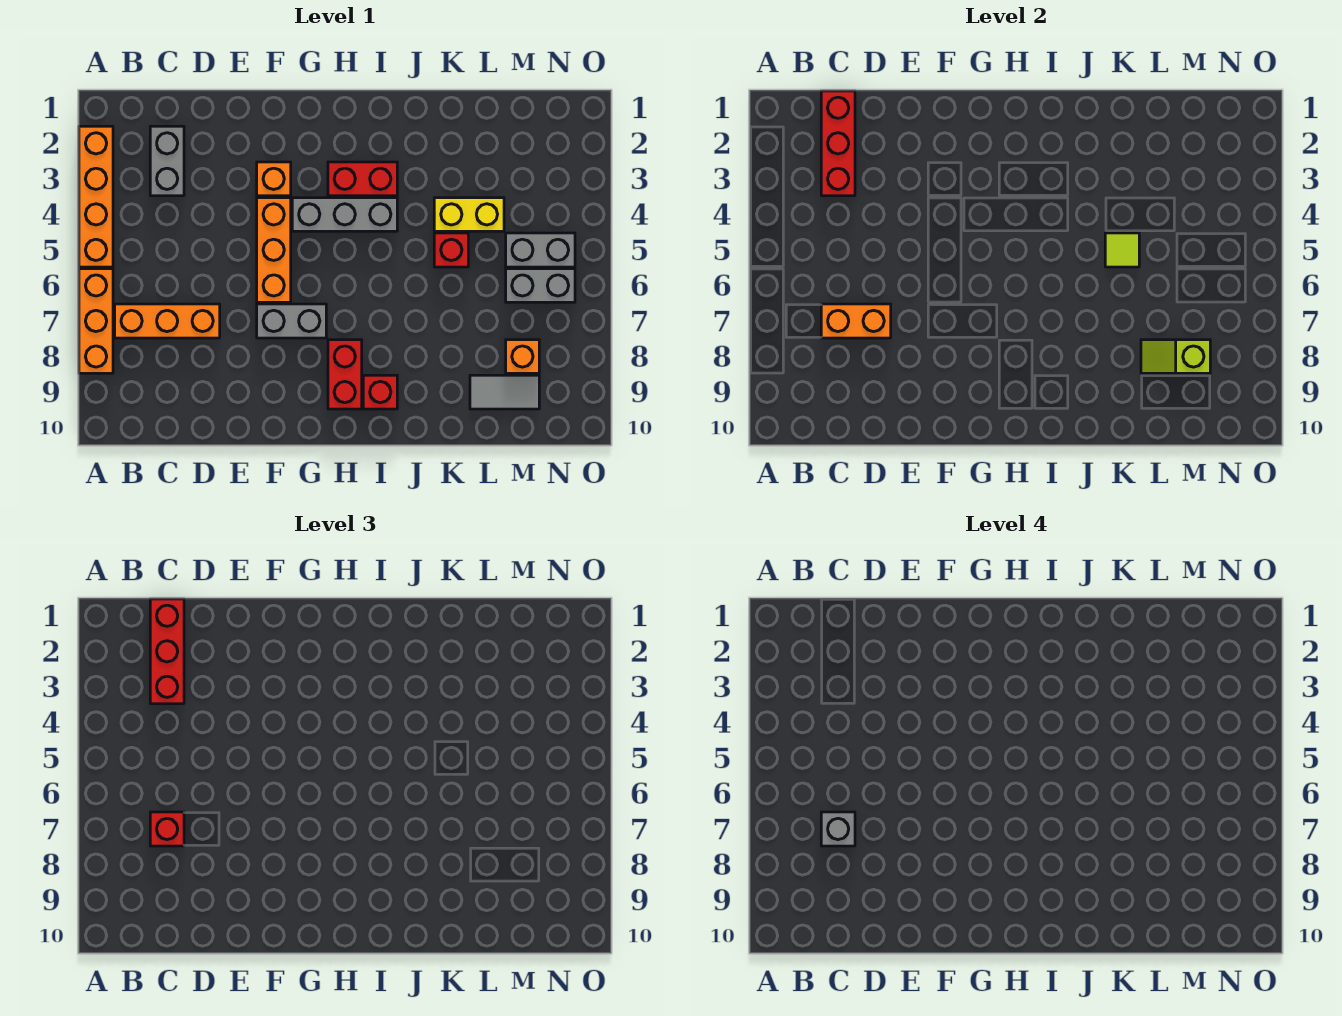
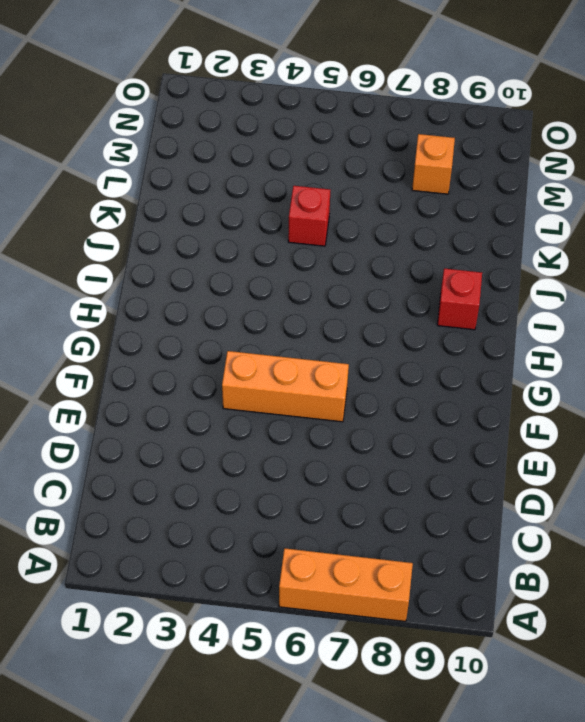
none -> orange 1x4 brick [79,126,113,267]
none -> orange 1x3 brick [115,304,220,338]
none -> grey 1x2 brick [150,126,184,196]

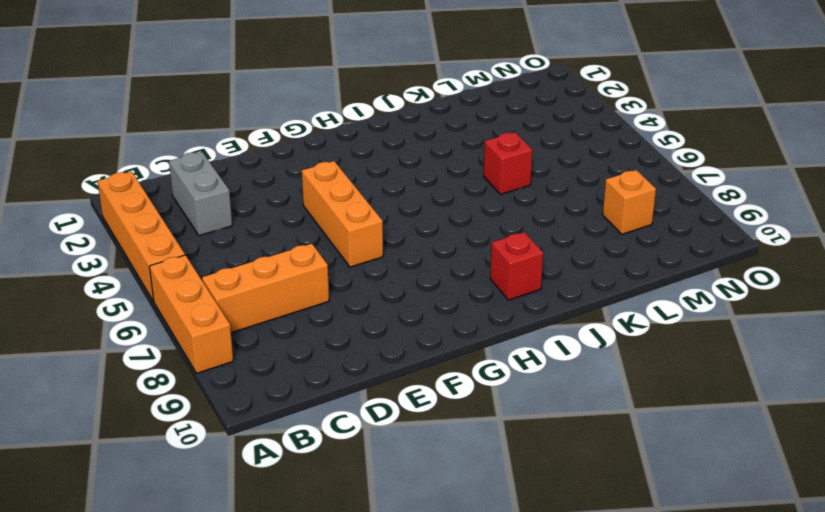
none -> orange 1x1 brick [257,162,291,196]
none -> grey 1x2 brick [257,304,326,338]
none -> grey 1x3 brick [292,198,397,231]

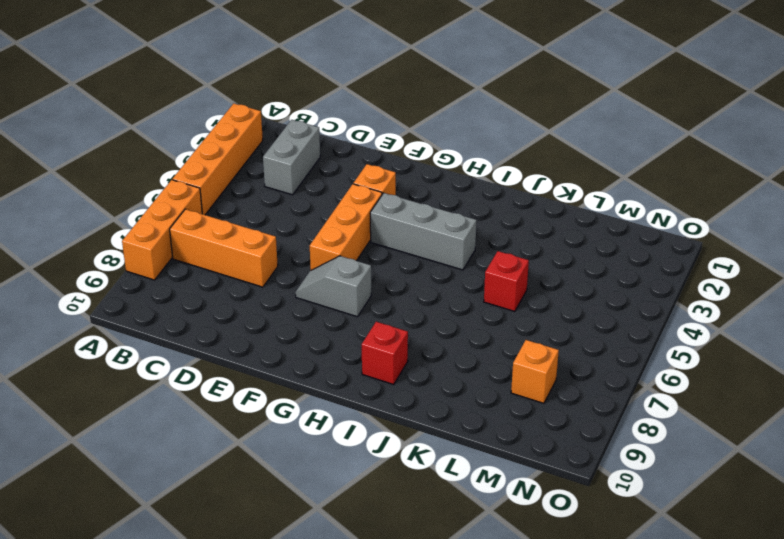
grey 1x2 slope [295,256,371,317] -> grey 1x2 brick [257,304,326,338]
none -> red 1x2 brick [328,162,397,196]
none -> red 1x2 brick [328,340,362,409]
none -> yellow 1x2 brick [434,198,504,231]

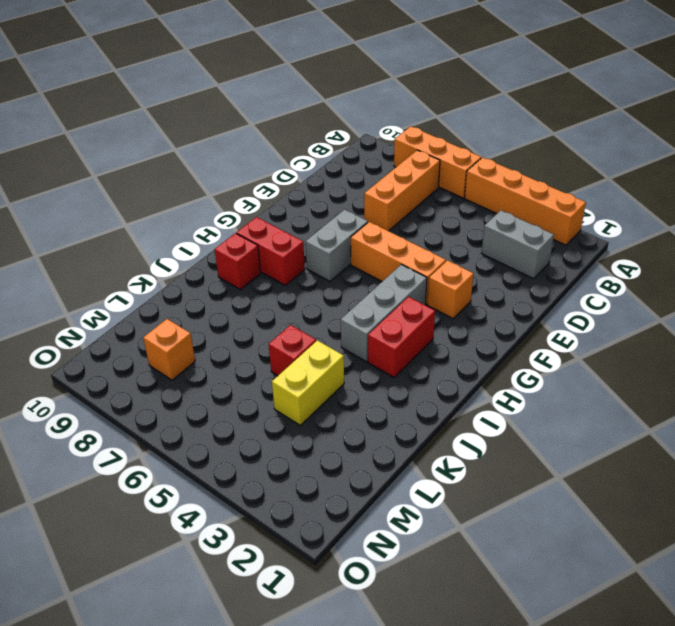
none -> grey 1x2 tile [470,375,539,409]
none -> grey 1x2 brick [506,233,575,267]
none -> grey 1x2 brick [506,269,575,302]

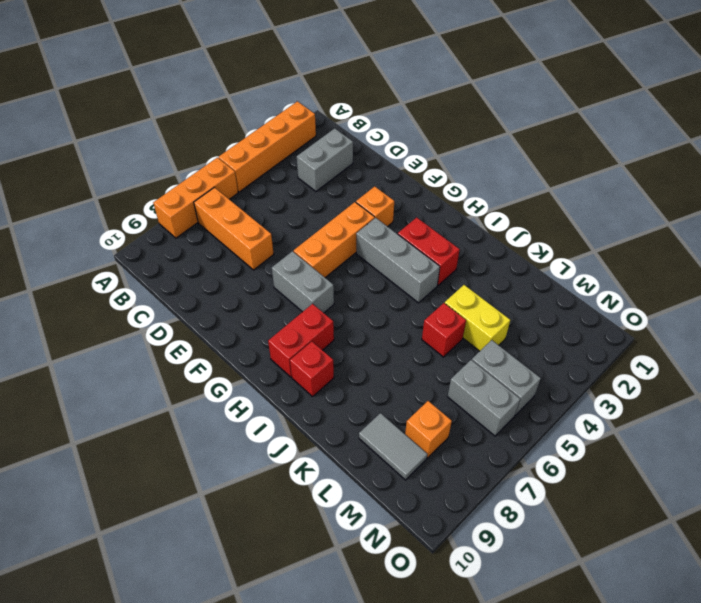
none -> red 1x3 brick [821,91,855,196]
none -> orange 1x2 brick [821,304,891,338]
none -> lime 1x1 tile [1105,233,1139,267]

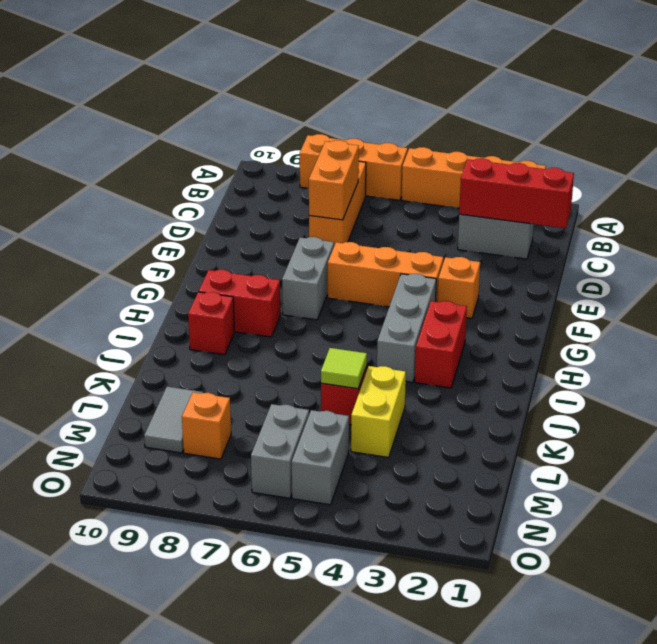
none -> lime 1x2 slope [1141,340,1210,373]
none -> red 1x3 brick [150,599,184,704]
none -> red 1x1 brick [150,812,184,846]

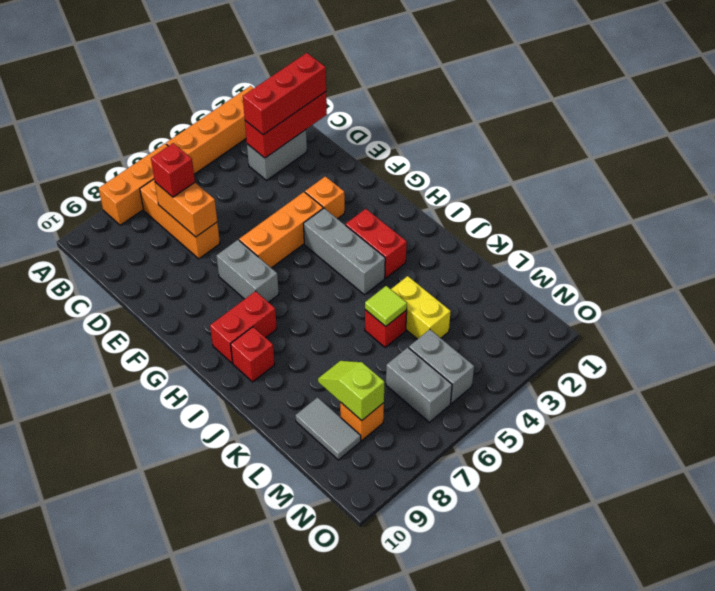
none -> grey 1x1 brick [821,812,855,846]

